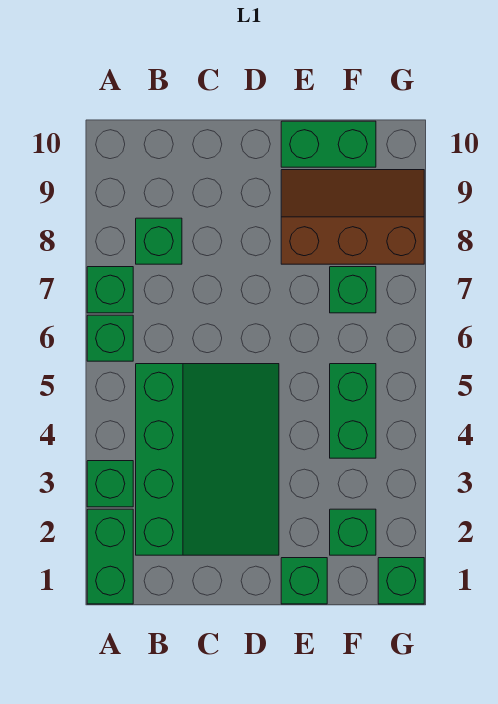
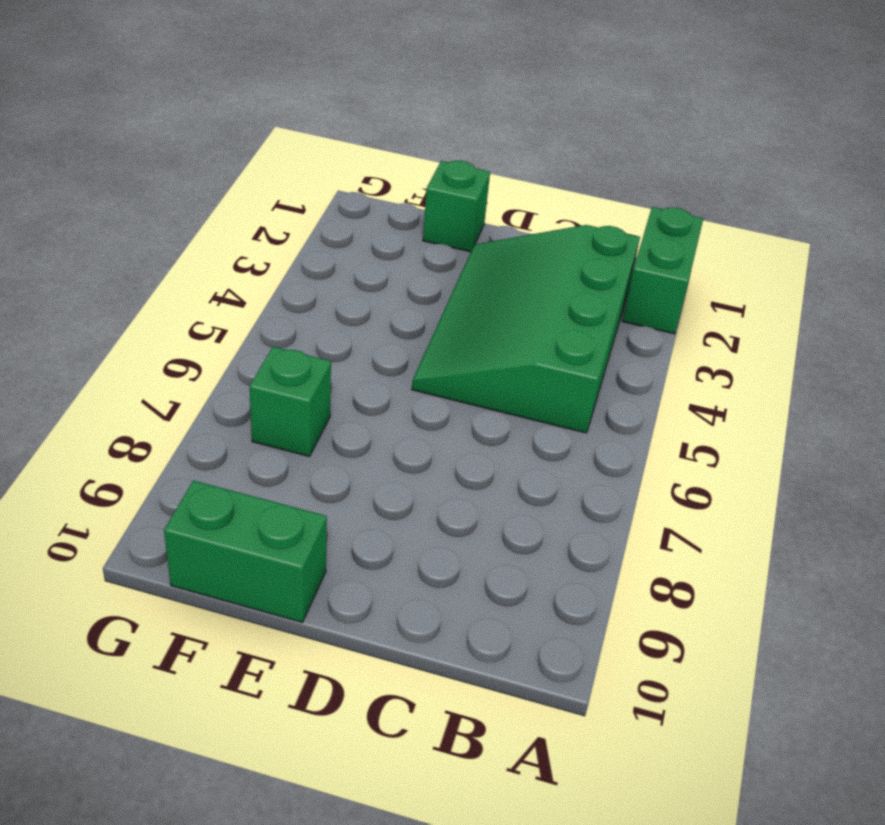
none -> green 1x1 brick [87,461,133,507]
none -> green 1x1 brick [87,315,133,361]
none -> green 1x1 brick [87,267,133,313]

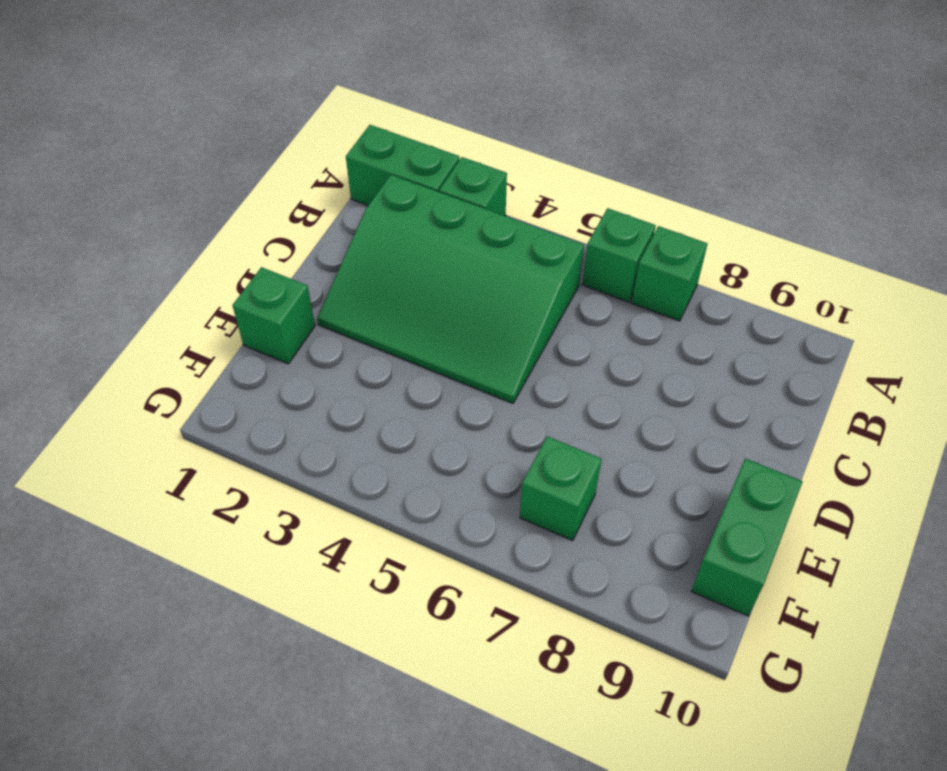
none -> green 1x1 brick [136,218,182,264]
none -> brown 2x3 slope [281,170,424,264]
none -> green 1x1 brick [330,509,376,555]

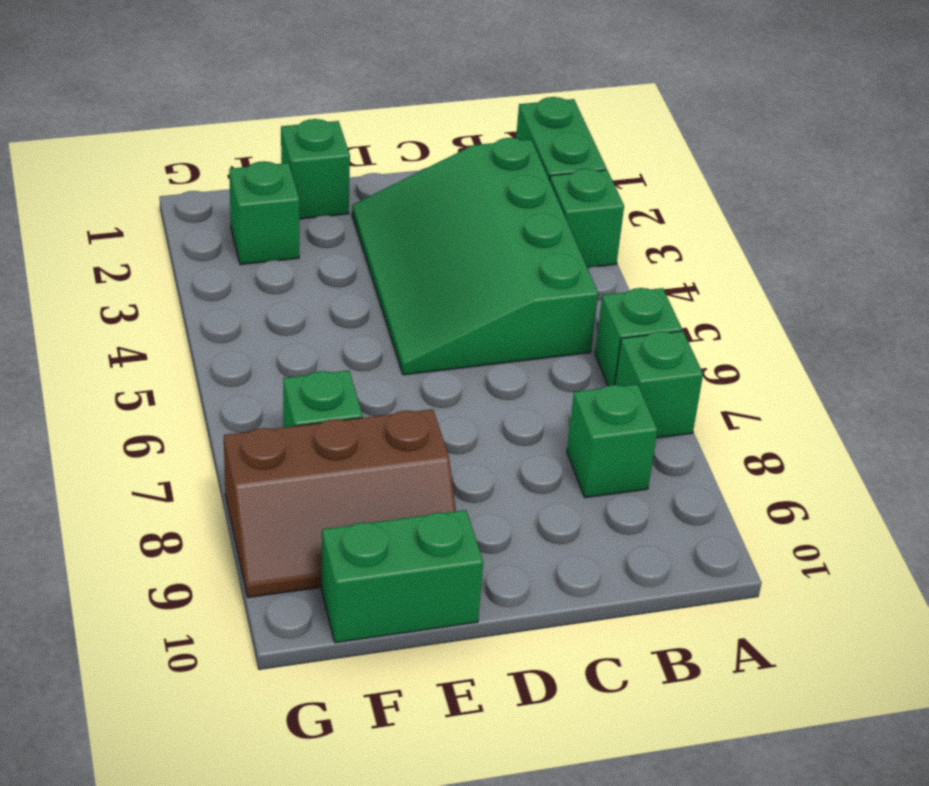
none -> green 1x2 brick [330,364,376,458]
none -> green 1x1 brick [378,558,424,604]

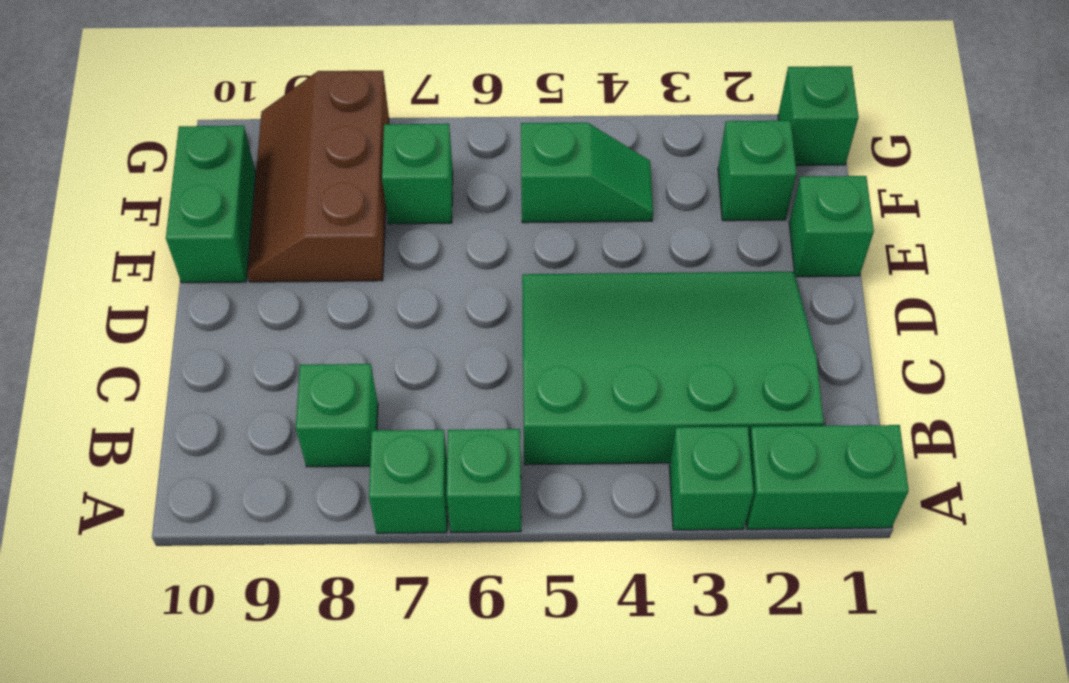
green 1x2 slope [521,123,653,223] -> green 1x2 brick [330,364,376,458]

